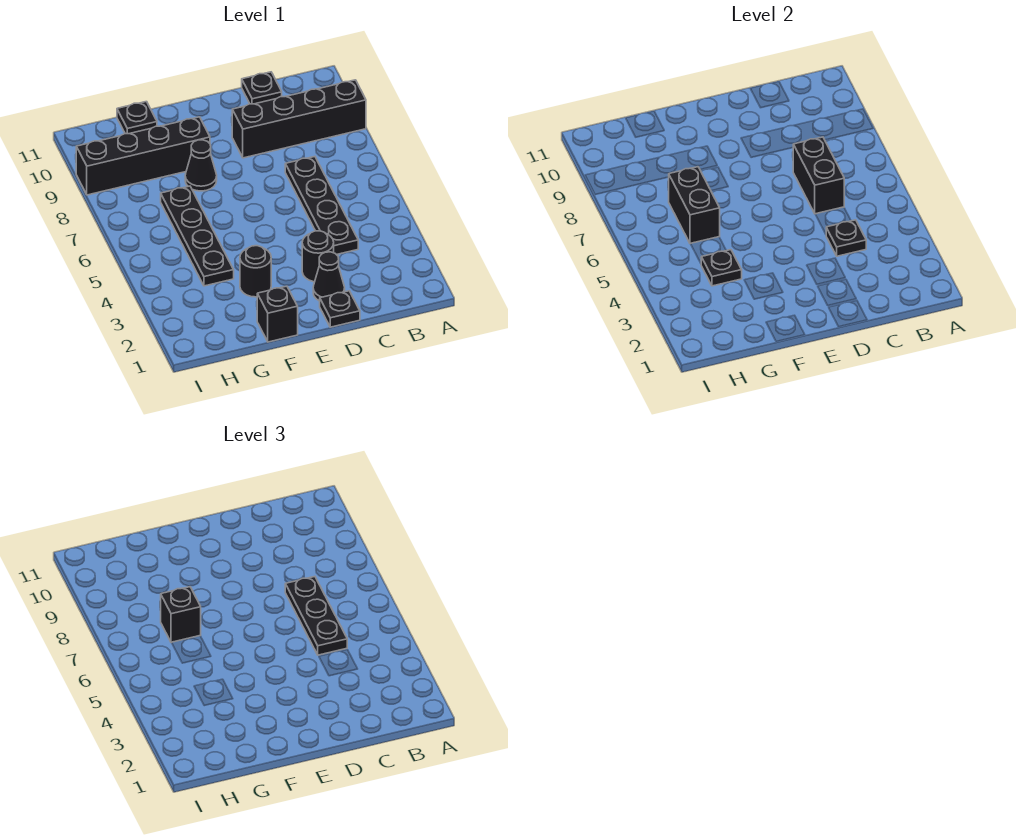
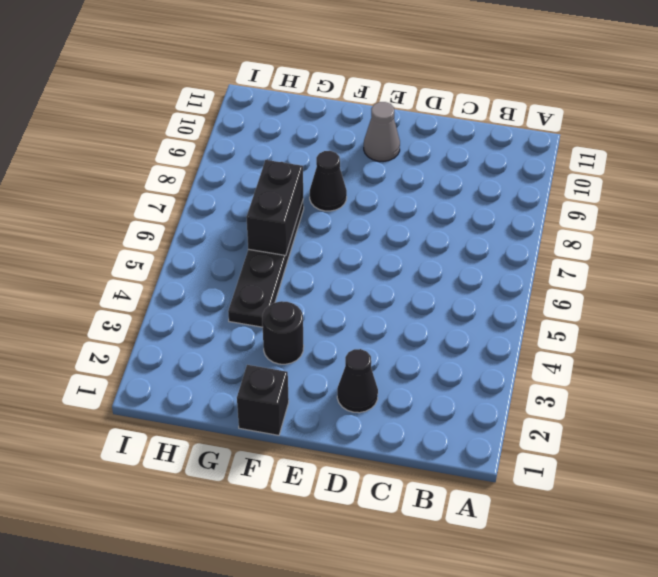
grey 1x1 cone [364,102,400,161] -> none
none -> black 1x4 brick [232,80,366,158]
none -> black 1x4 plate [285,157,358,255]
none -> black 1x1 plate [242,72,282,104]

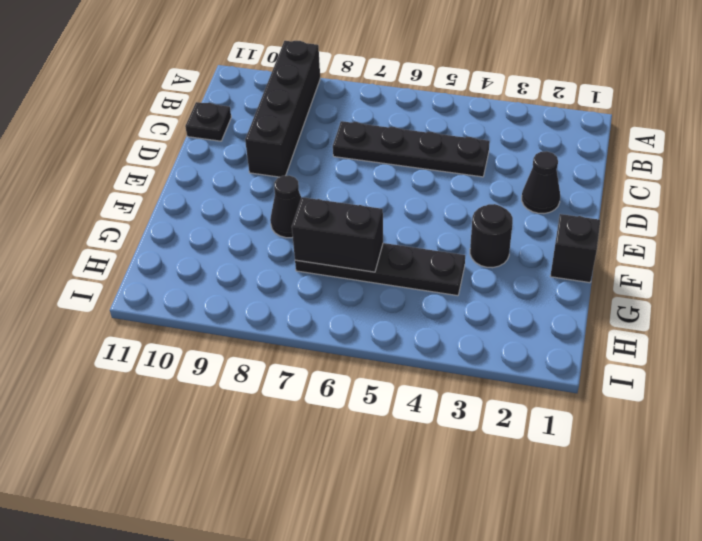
none -> black 1x1 plate [320,291,360,327]
none -> black 1x1 round brick [302,231,334,282]
none -> black 1x4 brick [76,117,210,195]

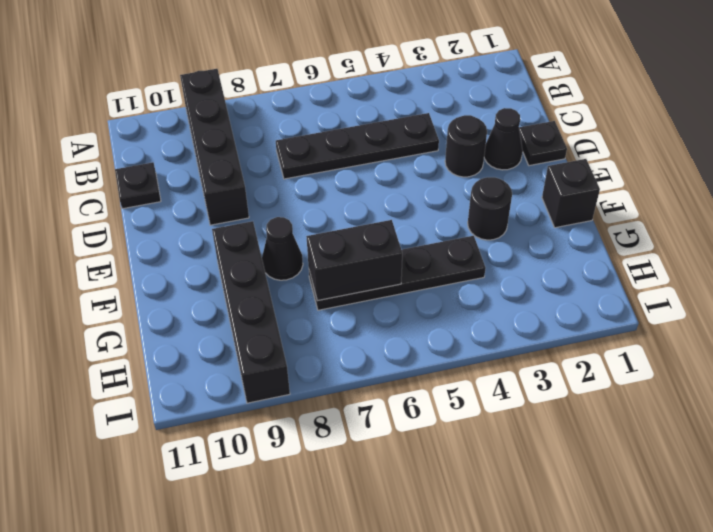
none -> black 1x1 plate [117,102,157,134]
none -> black 1x1 plate [826,220,866,256]
none -> black 1x2 brick [793,137,844,214]

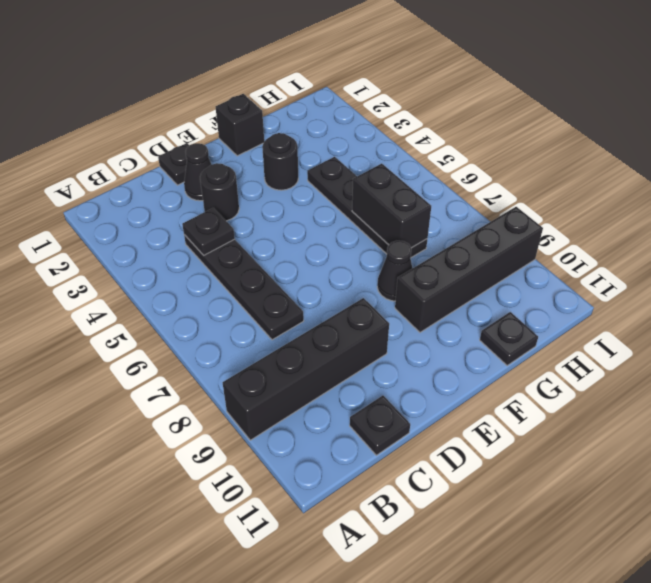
none -> black 1x2 brick [793,137,844,214]
none -> black 1x1 plate [701,250,742,286]
none -> black 1x3 plate [285,577,347,655]

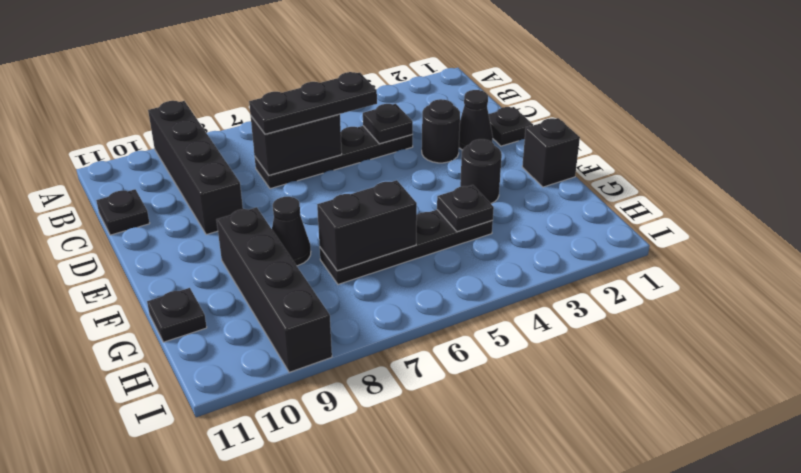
none -> black 1x1 brick [161,587,201,643]

